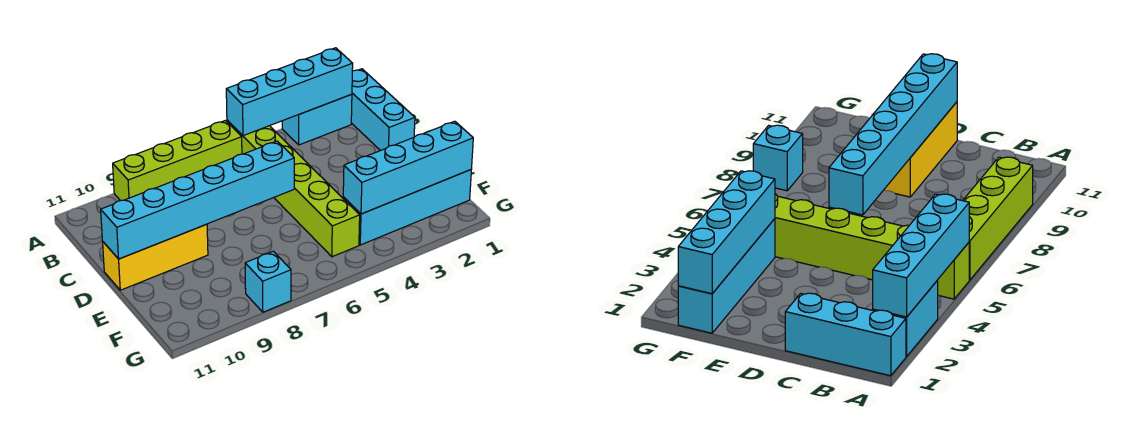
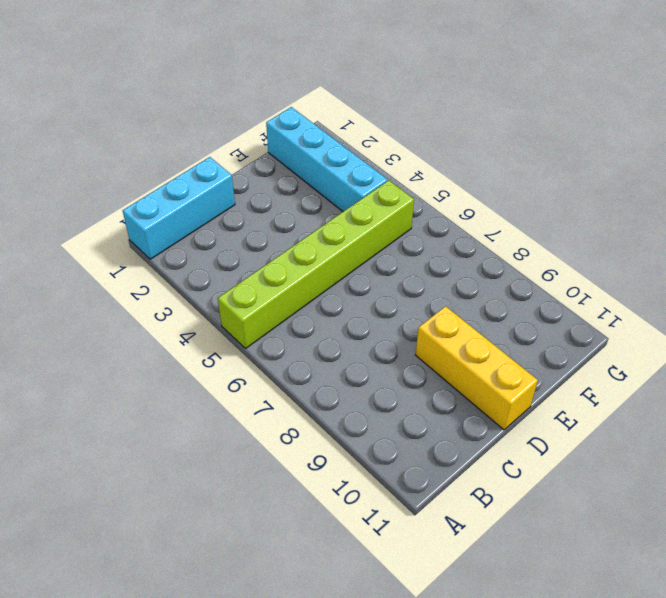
none -> cyan 1x2 brick [282,94,352,145]
none -> lime 1x4 brick [113,121,242,201]

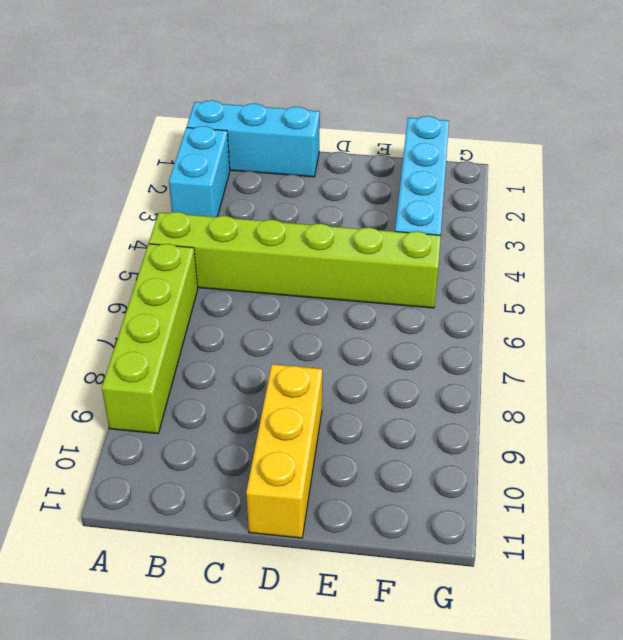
none -> cyan 1x1 brick [245,251,291,312]
none -> cyan 1x4 brick [226,48,353,136]

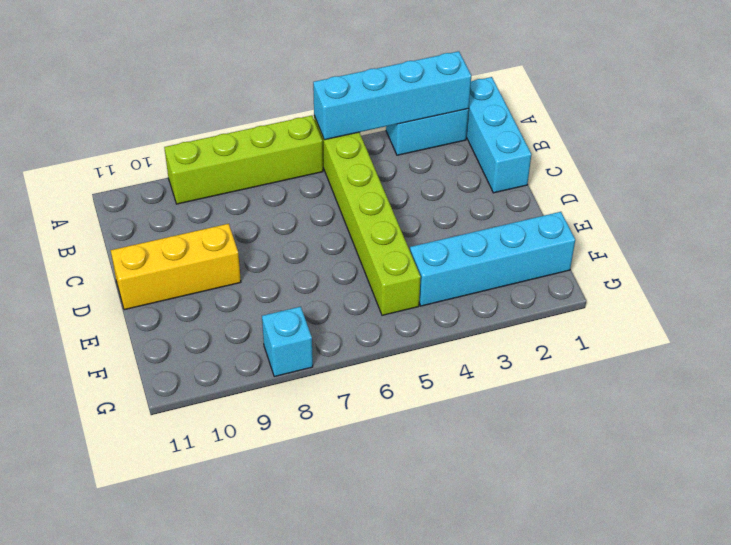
none -> cyan 1x6 brick [101,141,294,259]
none -> cyan 1x4 brick [343,121,473,214]

